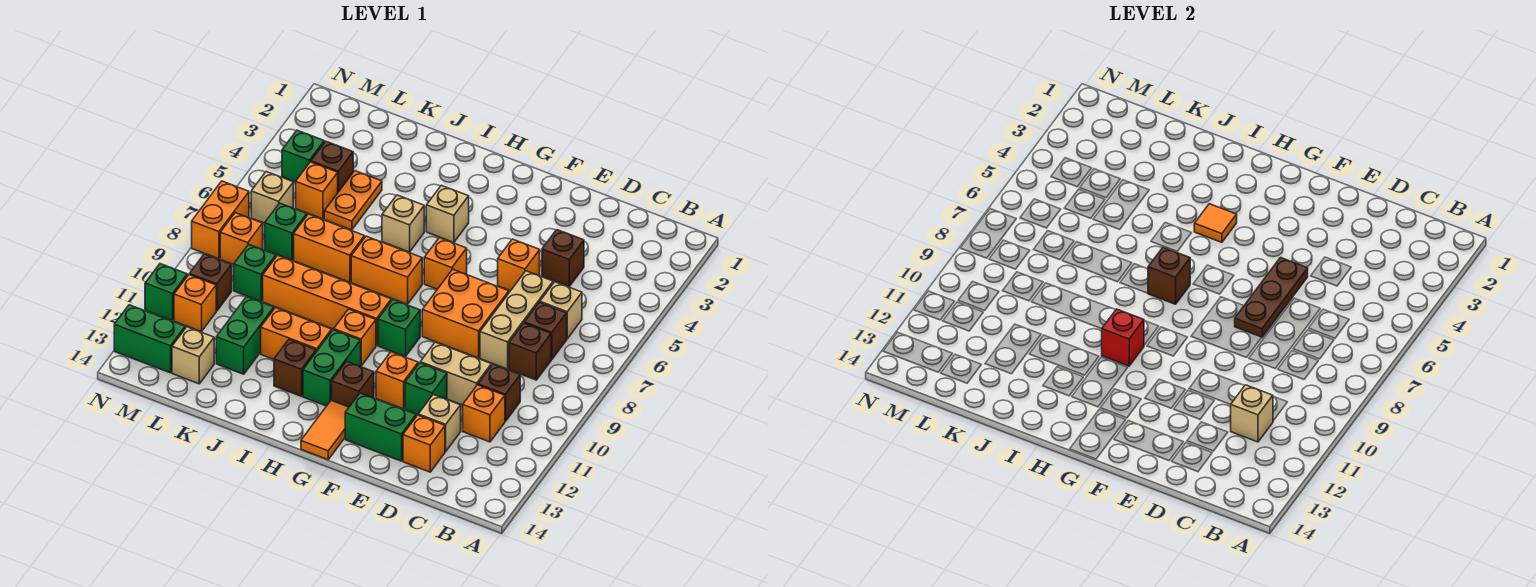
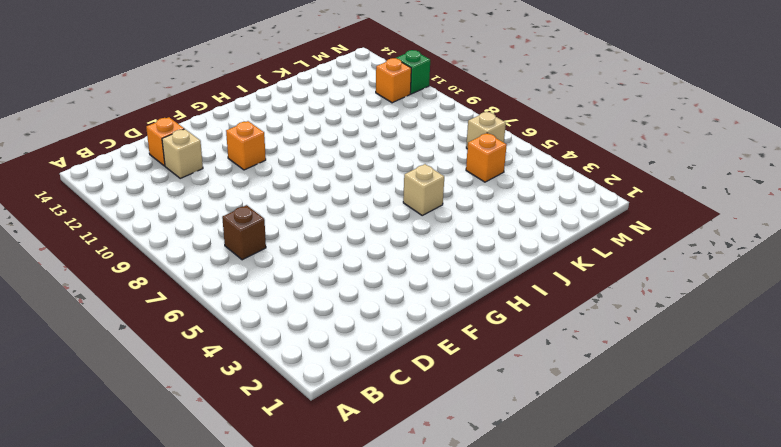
none -> tan 1x1 brick [540,282,582,339]
none -> brown 1x1 brick [509,323,551,380]
none -> brown 1x1 brick [478,364,520,421]
none -> orange 1x1 brick [463,385,505,442]

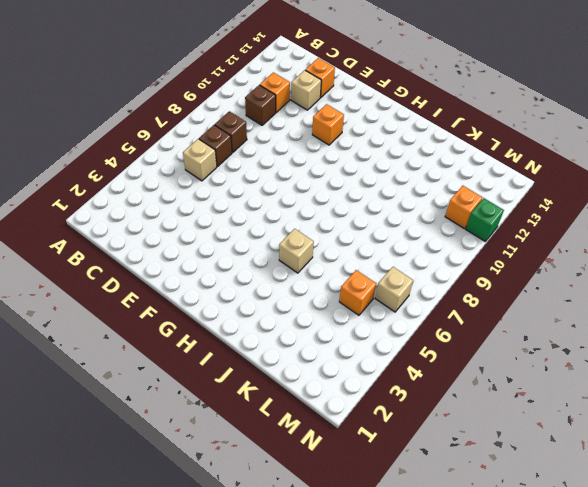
none -> brown 1x1 brick [542,230,584,286]
none -> tan 1x3 brick [480,271,553,369]
none -> tan 1x2 brick [420,342,491,405]
none -> orange 1x1 brick [498,239,540,291]

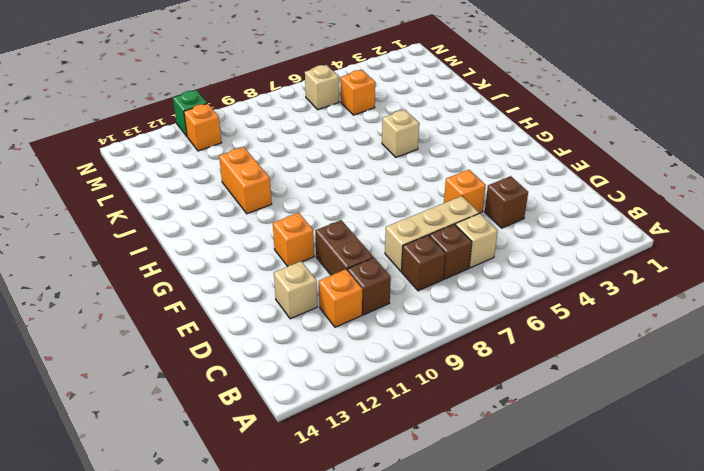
brown 1x2 brick [315,220,373,275] -> tan 1x2 brick [420,342,491,405]
none -> orange 1x1 brick [403,415,445,472]
none -> orange 2x2 brick [422,269,509,358]
none -> green 1x1 brick [405,363,447,414]
none -> green 1x2 brick [345,393,416,461]

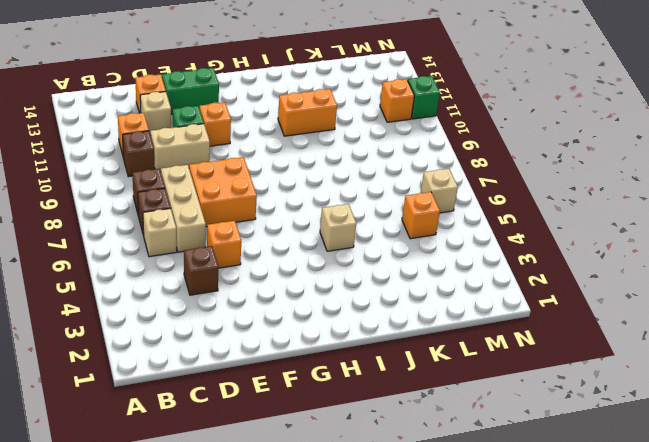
none -> orange 1x1 brick [424,238,467,289]
none -> green 1x1 brick [378,300,420,357]
none -> brown 1x1 brick [332,361,374,407]
none -> orange 1x2 tile [301,400,349,460]

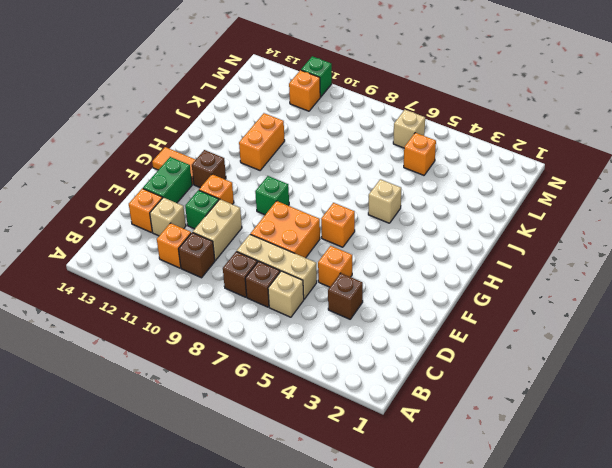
none -> tan 1x1 brick [426,185,469,242]
none -> orange 1x2 brick [351,236,422,304]
none -> orange 1x4 brick [263,255,391,346]
none -> orange 1x1 brick [334,309,376,366]

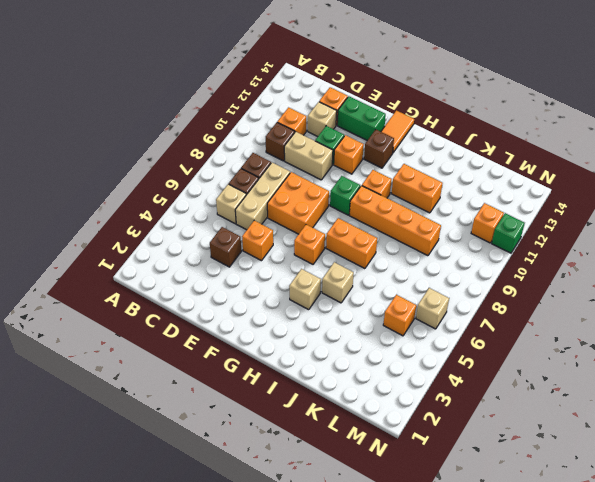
none -> green 1x2 brick [303,330,361,406]
none -> brown 1x1 brick [274,340,316,396]
none -> orange 1x2 brick [294,214,365,282]
none -> orange 1x2 plate [324,171,382,230]

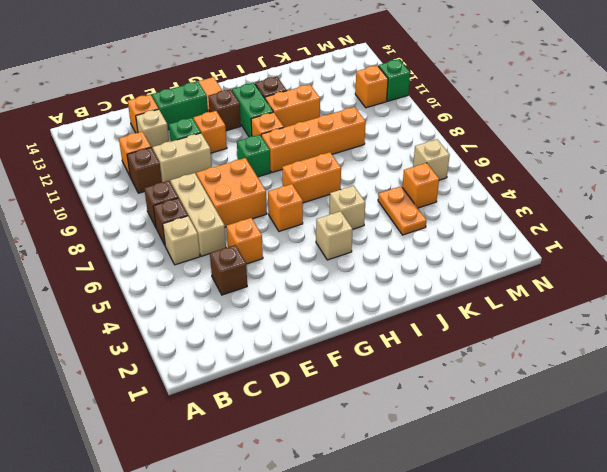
none -> orange 1x2 brick [294,214,365,282]
none -> green 1x2 brick [216,297,274,374]
none -> brown 1x1 brick [311,141,353,192]
none -> green 1x1 brick [265,203,307,260]

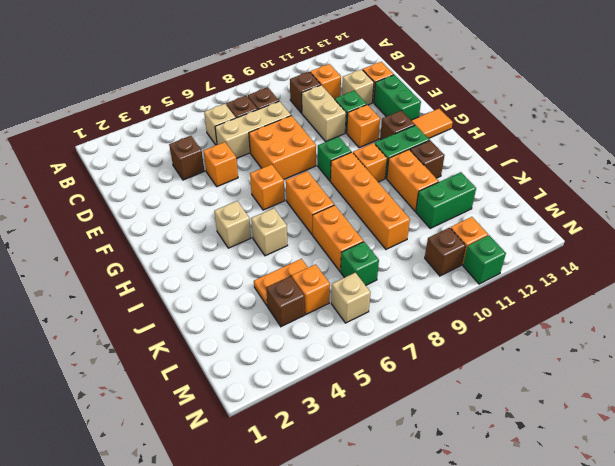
none -> green 1x1 brick [234,244,276,301]
none -> tan 1x1 brick [172,327,214,384]
none -> green 1x1 brick [282,130,324,182]
none -> orange 1x1 brick [220,213,263,264]

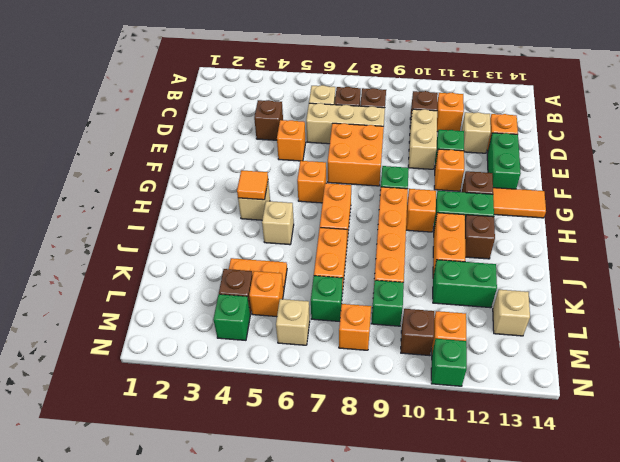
none -> green 1x2 brick [114,305,185,373]
none -> orange 1x2 brick [192,181,249,259]
none -> tan 1x1 brick [1231,385,1273,442]
none -> brown 1x3 plate [1235,258,1308,337]

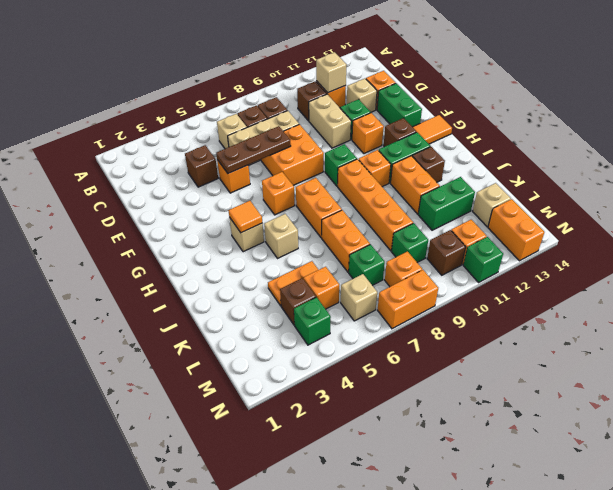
orange 1x2 brick [488,199,544,261] -> green 1x2 brick [114,305,185,373]
none -> brown 1x1 brick [1148,247,1190,304]
none -> red 1x1 brick [1102,309,1144,366]

